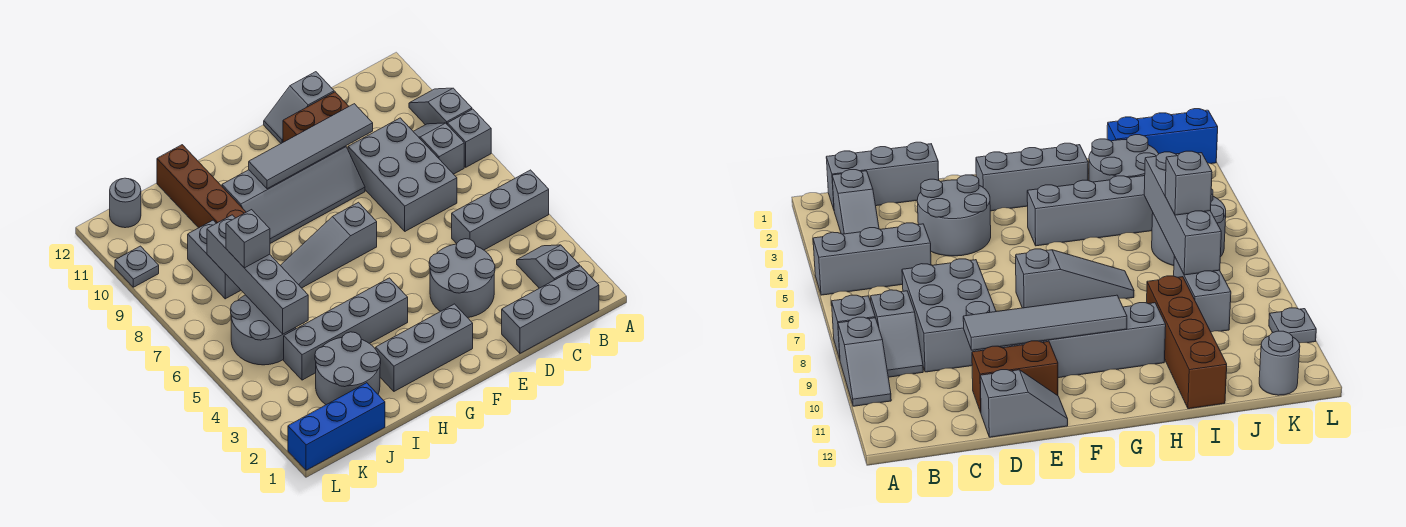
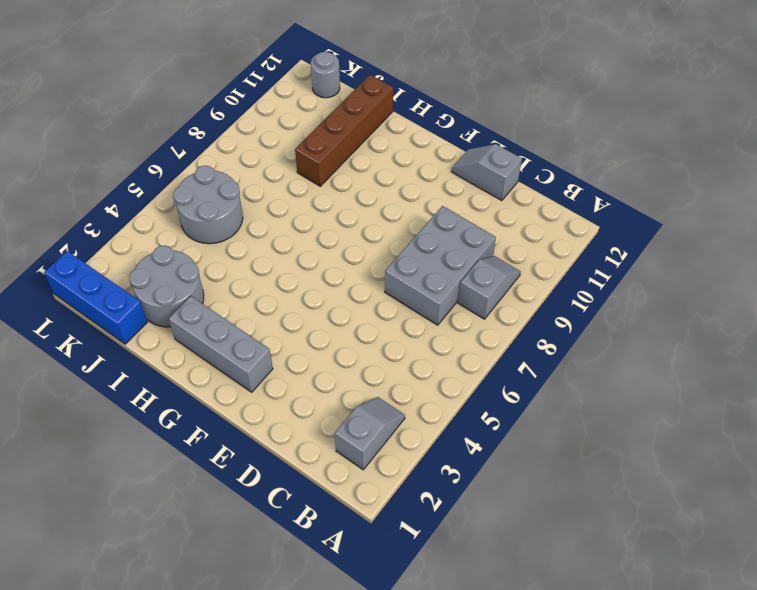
none -> grey 1x3 brick [452,170,549,250]
none -> grey 1x1 brick [447,109,491,167]
none -> grey 1x2 slope [409,88,472,125]

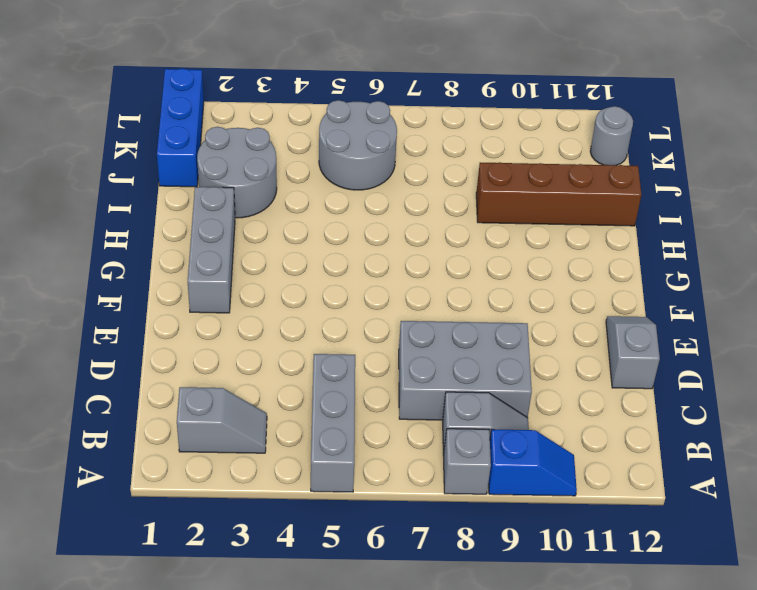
blue 1x2 slope [488,429,577,496] -> grey 1x2 slope [409,88,472,125]
none -> grey 1x3 brick [502,266,599,353]
none -> grey 2x2 round brick [429,239,495,318]
none -> brown 1x2 brick [283,92,349,142]

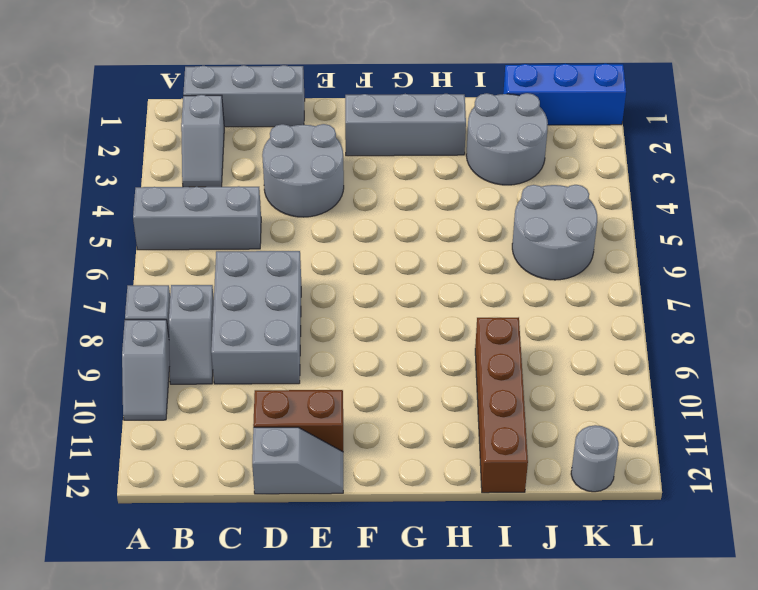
none -> grey 2x4 slope [222,146,365,243]
none -> grey 1x3 slope [280,202,377,288]
none -> grey 1x4 brick [284,278,408,380]

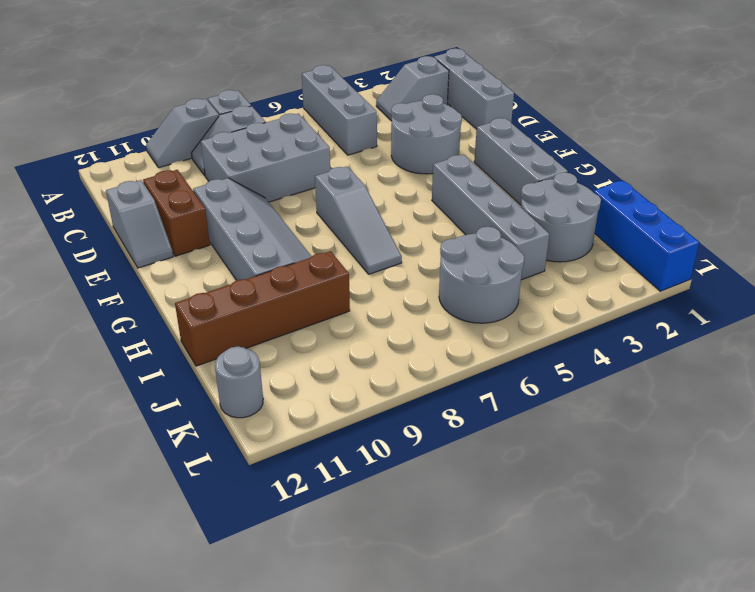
none -> grey 1x2 brick [188,220,241,299]
none -> grey 1x1 plate [115,246,159,287]
none -> grey 1x4 tile [249,104,373,189]

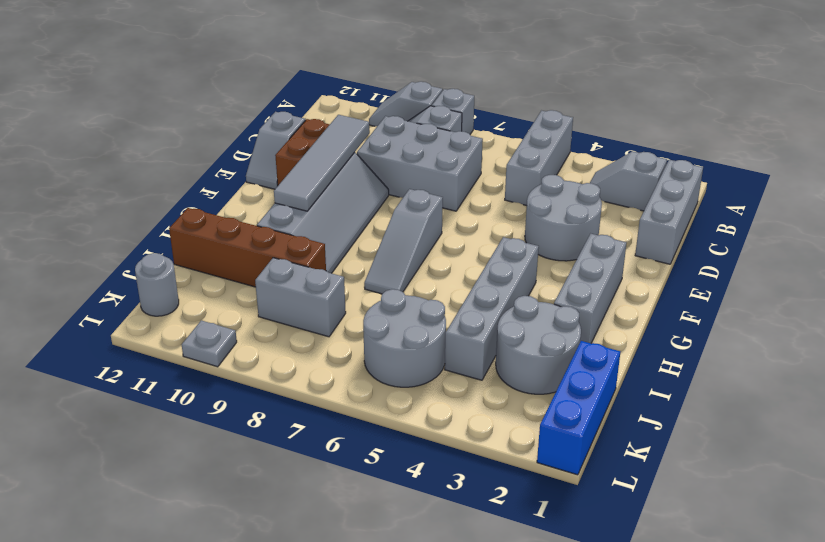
none -> grey 1x4 brick [207,215,308,334]
none -> grey 1x1 brick [226,210,270,268]

